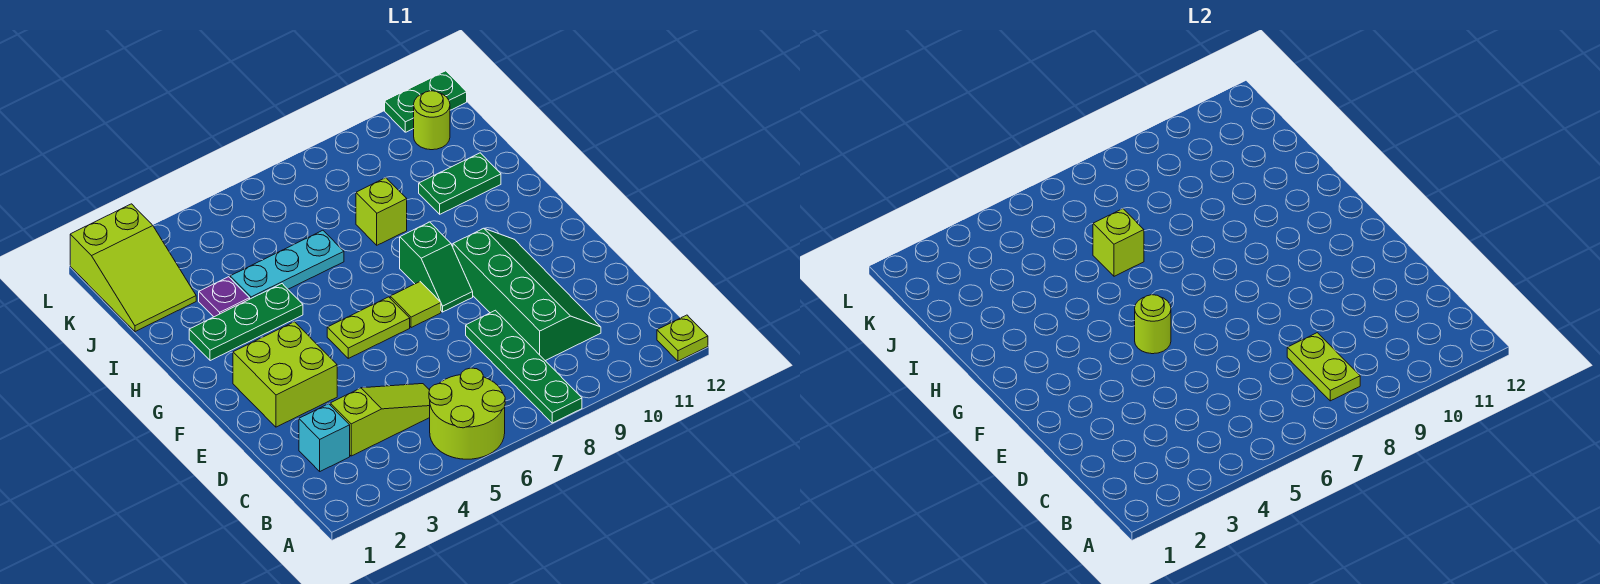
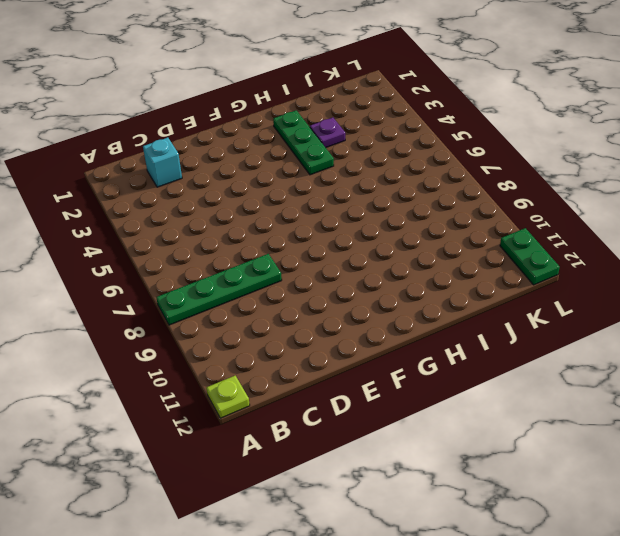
none -> lime 2x2 round brick [429,368,505,459]
none -> lime 1x3 slope [330,384,430,456]
none -> green 2x4 slope [453,228,601,361]

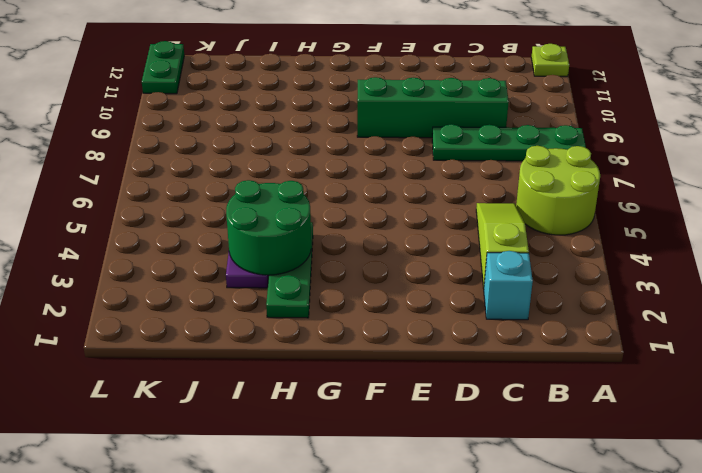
green 2x2 round brick [226,180,311,275] -> none
none -> lime 2x2 brick [233,322,337,427]
none -> lime 1x2 plate [327,297,410,358]
none -> lime 1x1 tile [390,282,441,328]

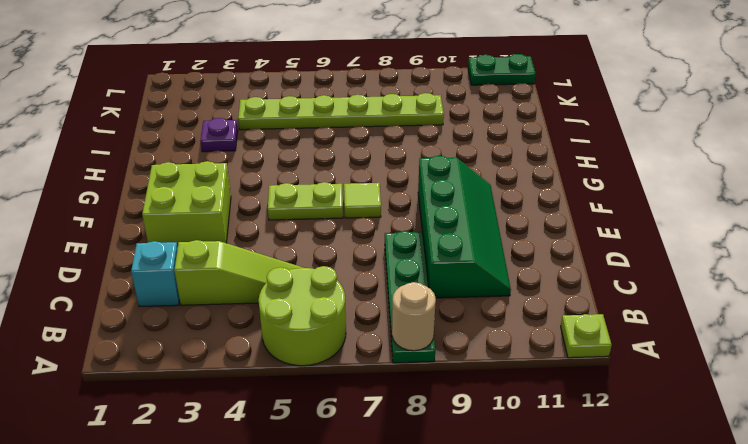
tan 1x1 round brick [392,282,436,351] -> none
lime 1x6 plate [238,93,444,130] -> none
none -> green 1x2 slope [400,222,473,312]
none -> green 1x3 plate [189,284,303,361]
none -> cyan 1x3 plate [230,230,344,299]

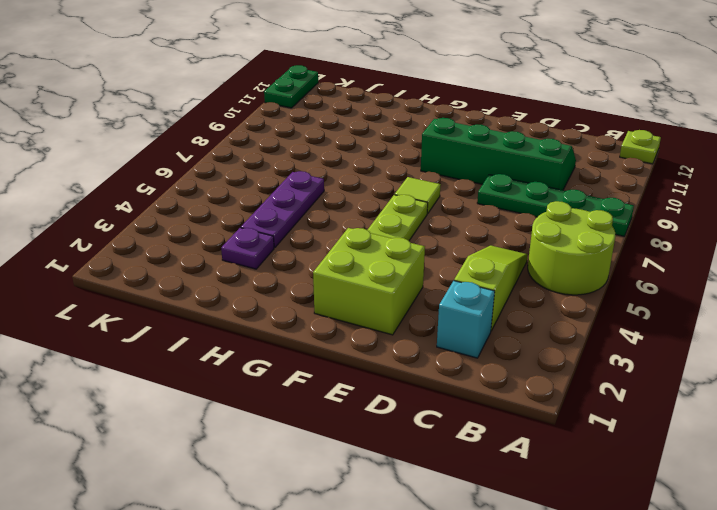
purple 1x3 plate [241,171,324,248] -> cyan 1x3 plate [230,230,344,299]
none -> green 1x2 slope [400,222,473,312]
none -> green 1x3 plate [189,284,303,361]
none -> lime 1x1 brick [356,178,407,245]

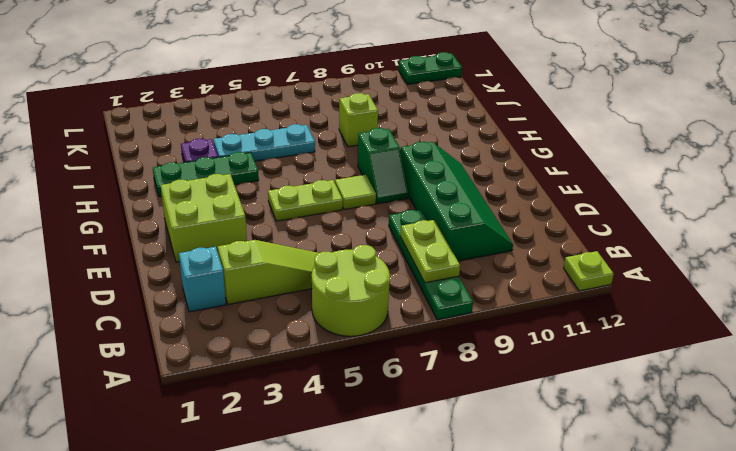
none -> green 1x2 plate [419,153,501,214]
none -> lime 2x3 slope [70,204,196,332]
none -> lime 1x1 round brick [414,91,450,150]

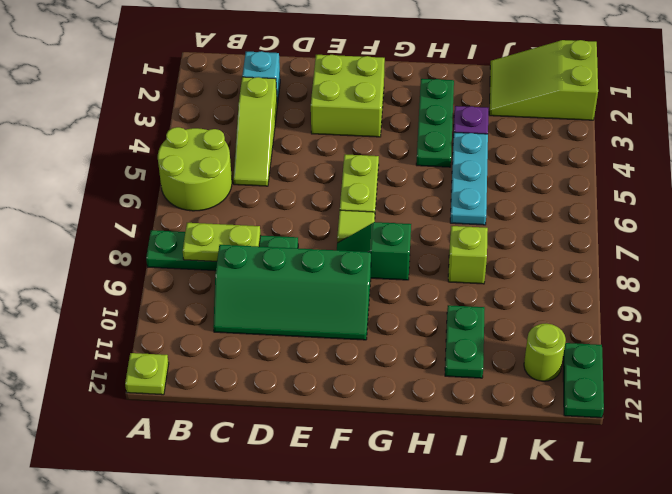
none -> lime 1x1 round brick [1135,295,1171,354]
none -> lime 1x1 brick [1093,209,1144,276]

